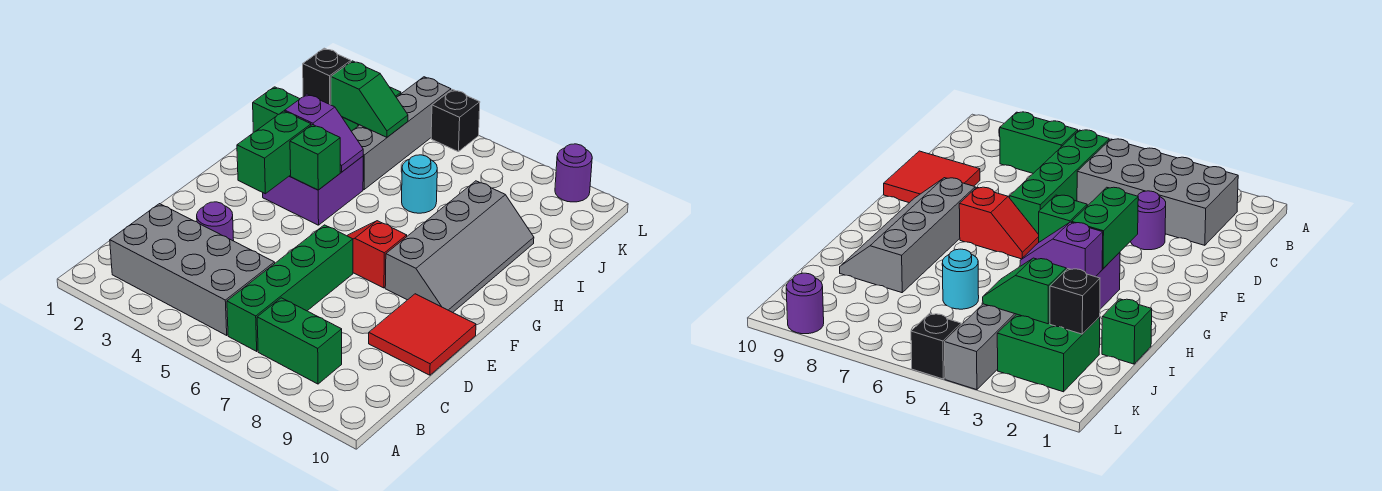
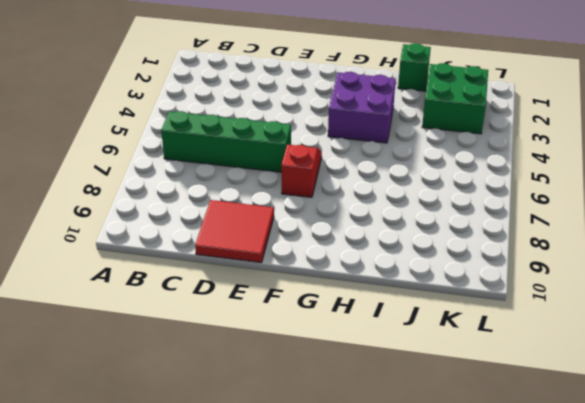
none -> grey 2x4 brick [110,204,275,335]
none -> green 1x2 brick [257,298,342,384]
none -> purple 1x1 round brick [197,202,234,241]

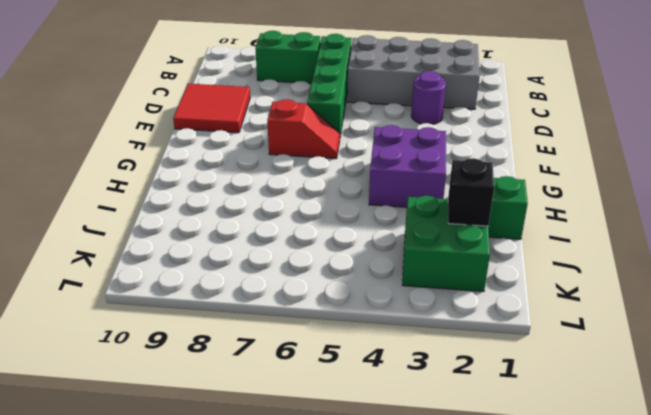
none -> grey 2x4 slope [385,181,534,312]
none -> grey 1x4 brick [352,77,451,189]
none -> cyan 1x1 round brick [402,155,437,213]

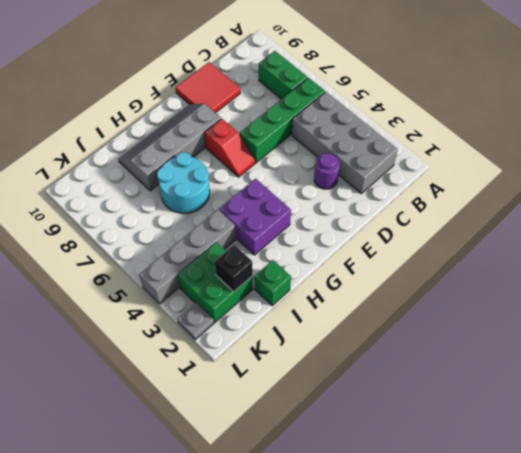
cyan 2x2 round brick [157,152,210,213] -> cyan 1x1 round brick [402,155,437,213]
grey 1x1 plate [177,303,214,340] -> none
none -> black 1x1 brick [431,90,480,152]
none -> purple 1x1 round brick [555,144,592,202]
none -> green 1x2 brick [237,111,311,194]

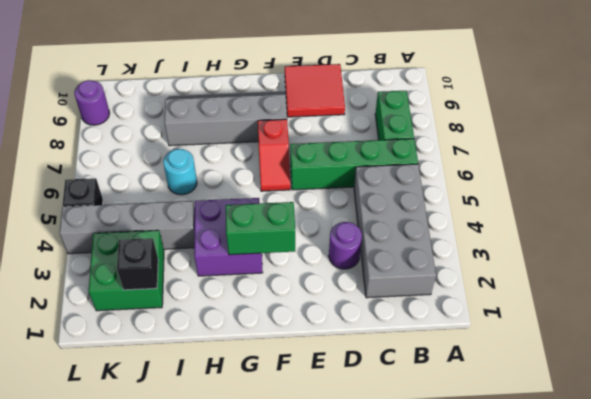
none -> green 1x1 brick [253,87,299,132]
none -> green 1x1 brick [290,125,340,190]
none -> purple 1x2 slope [285,94,363,172]

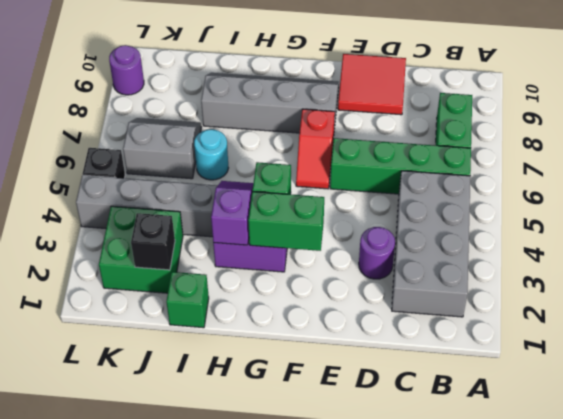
grey 2x2 slope [123,118,201,179] -> none
none -> green 1x2 slope [331,61,408,137]

